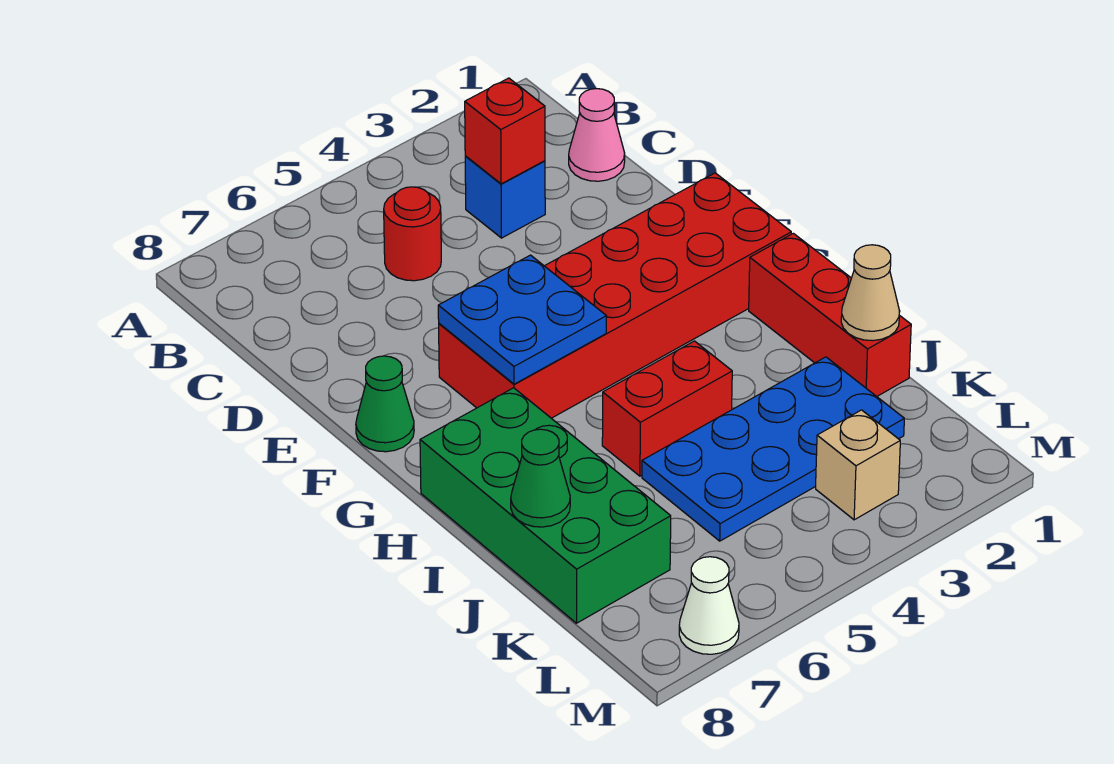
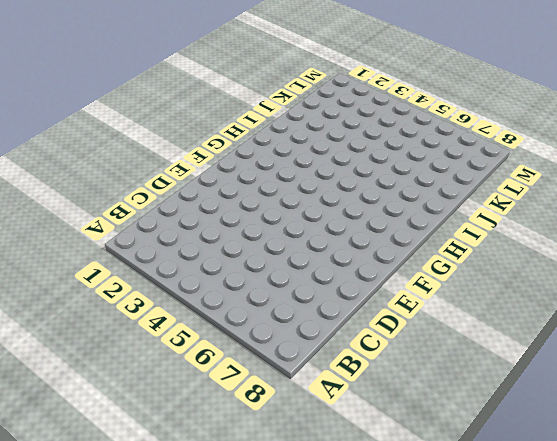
none -> pink 1x1 cone [569,89,625,181]
none -> blue 1x1 brick [465,156,545,238]
none -> red 1x1 round brick [384,187,441,281]

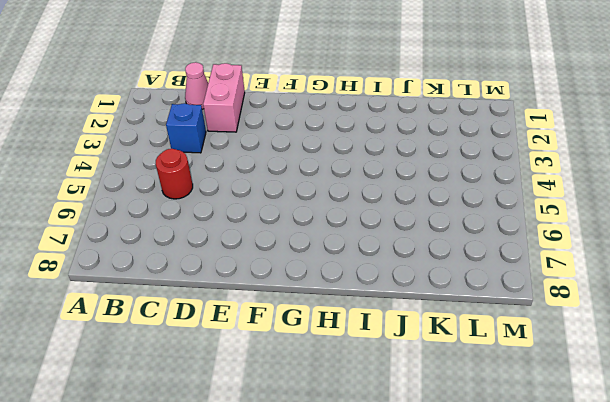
pink 1x2 brick [203,63,245,132] -> none
none -> red 2x6 brick [439,173,791,418]
none -> green 1x1 cone [356,356,414,452]
none -> red 1x3 brick [749,233,911,396]

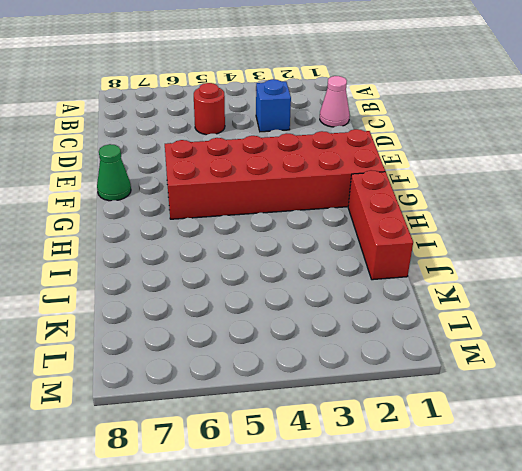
none -> green 2x4 brick [420,388,671,623]
none -> red 1x2 brick [602,341,732,476]
none -> blue 2x4 plate [642,357,904,541]

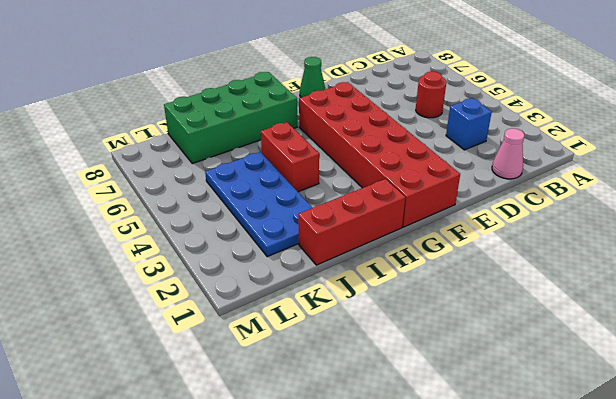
none -> tan 1x1 brick [816,410,900,520]
none -> white 1x1 cone [679,557,739,654]
none -> red 1x1 brick [465,78,545,184]

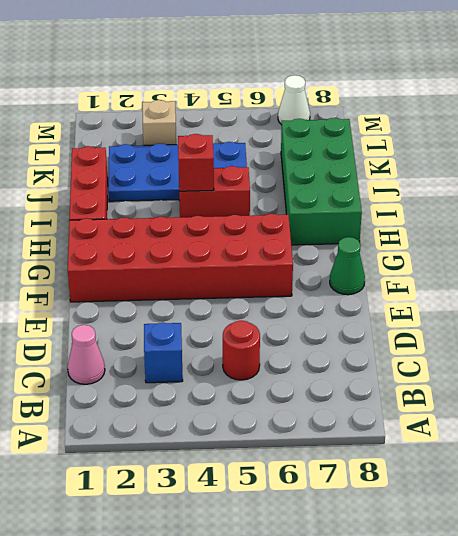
red 1x1 brick [178,134,214,191] -> red 1x1 brick moved to [465,78,545,184]
none -> blue 2x2 plate [438,255,606,384]
none -> tan 1x1 cone [841,245,900,341]
none -> green 1x1 cone [511,429,570,527]

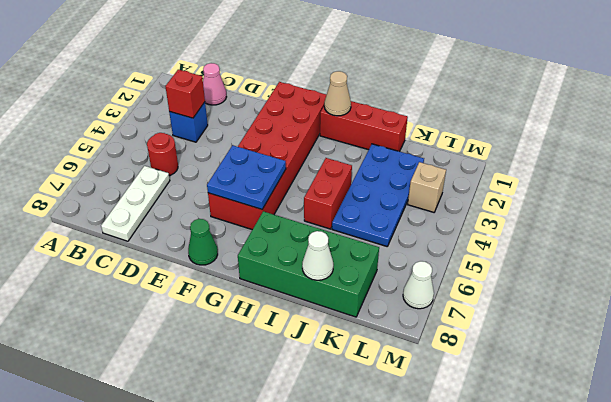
white 1x3 plate [101,166,170,241] -> none
tan 1x1 cone [324,71,351,116] -> tan 1x1 cone moved to [841,245,900,341]
white 1x1 cone [302,231,334,280] -> green 1x1 cone [511,429,570,527]

